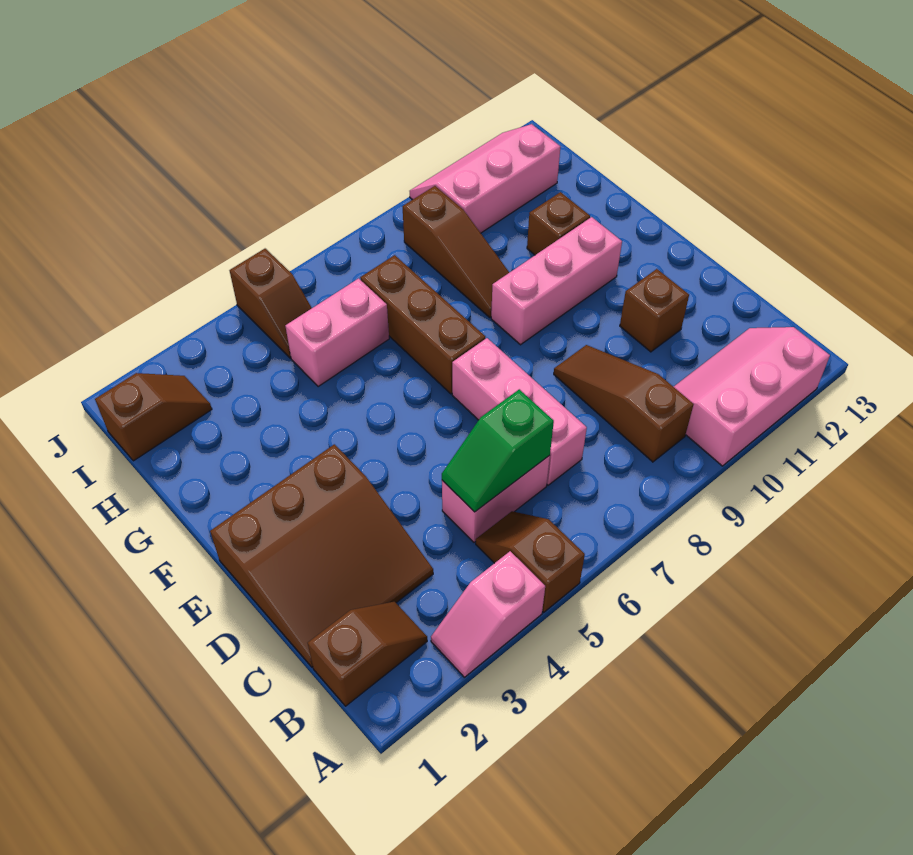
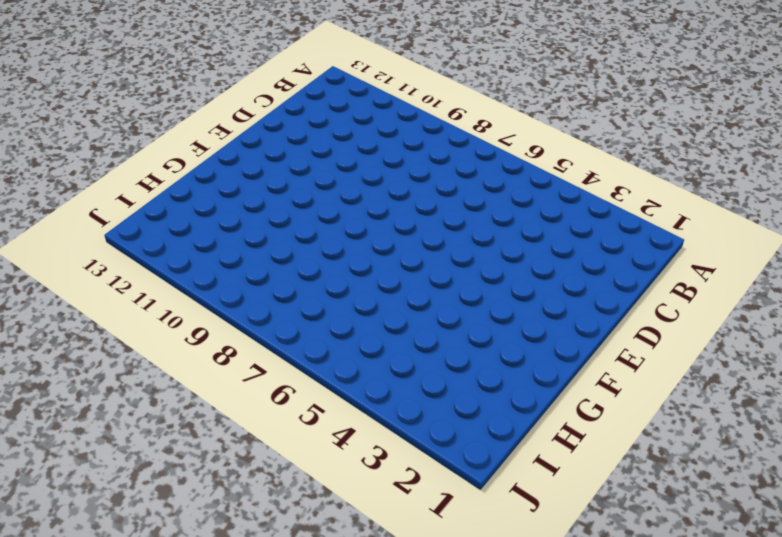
none -> pink 1x2 slope [431,551,545,677]
none -> brown 1x2 slope [476,511,585,612]
none -> pink 2x3 slope [674,327,830,466]

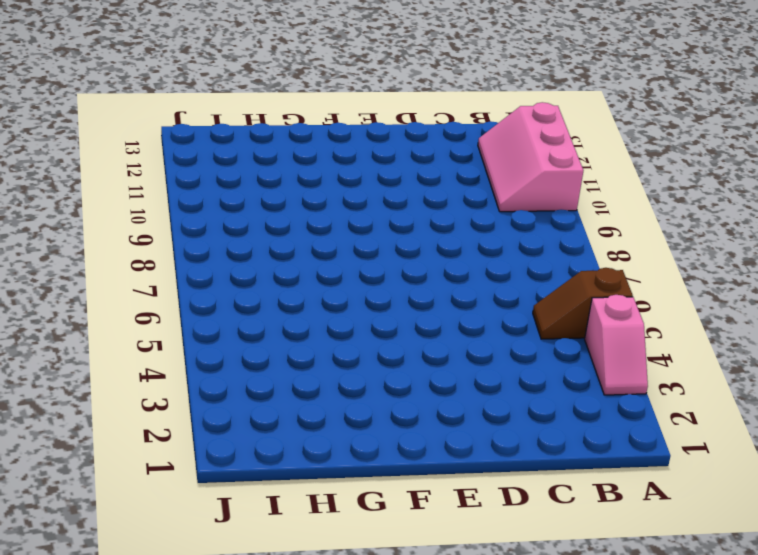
none -> brown 1x2 slope [308,602,427,706]
none -> brown 1x3 slope [554,345,694,462]
none -> brown 3x3 slope [210,444,433,667]

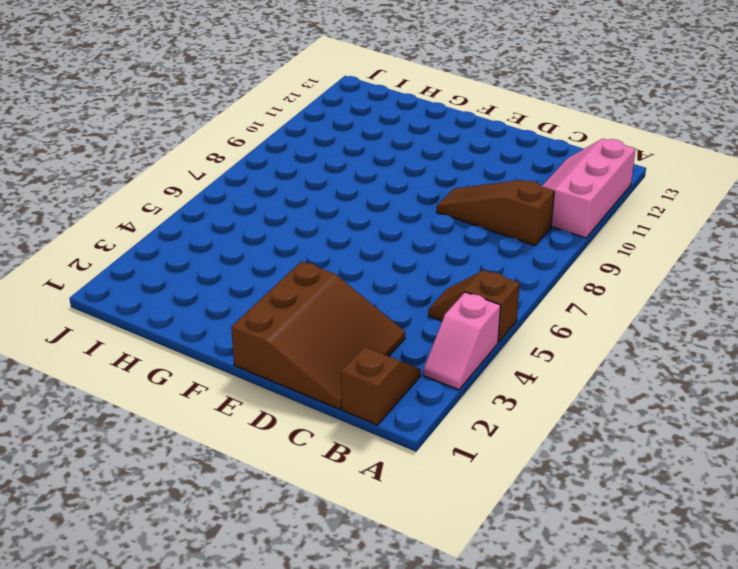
none -> pink 1x2 brick [442,455,550,542]
none -> pink 1x3 brick [452,338,587,485]
none -> brown 1x1 brick [620,269,689,352]

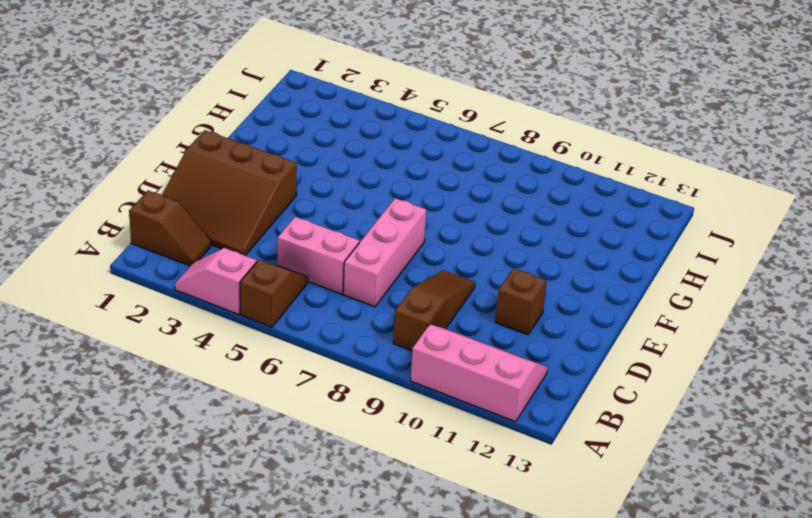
none -> brown 1x3 brick [360,255,485,394]
none -> pink 1x3 brick [491,217,622,345]
none -> brown 1x3 slope [402,186,509,317]

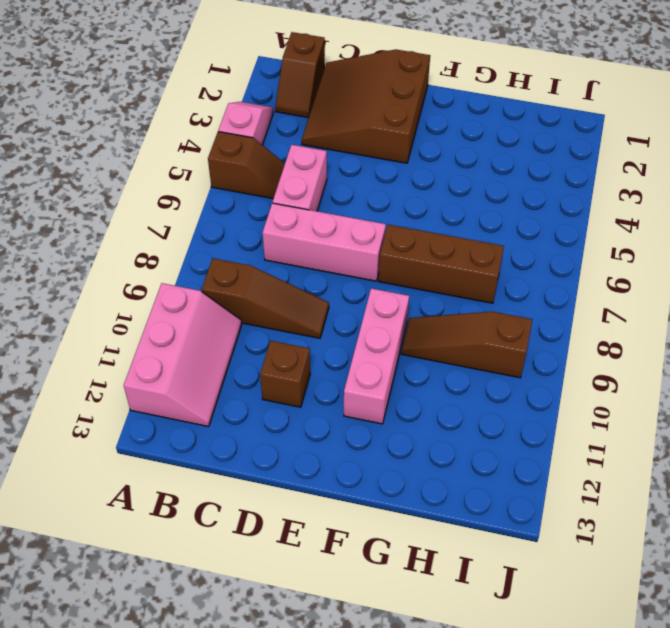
none -> brown 1x1 brick [527,192,590,255]
none -> pink 1x2 brick [285,278,389,386]
none -> brown 1x2 slope [95,373,212,461]

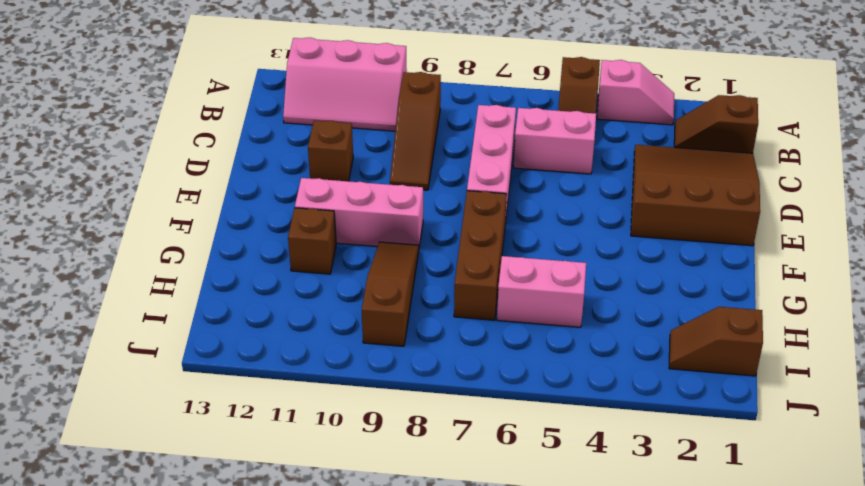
none -> brown 1x2 slope [230,249,312,358]
none -> pink 2x3 slope [410,124,560,233]
none -> green 1x2 slope [442,389,554,512]

